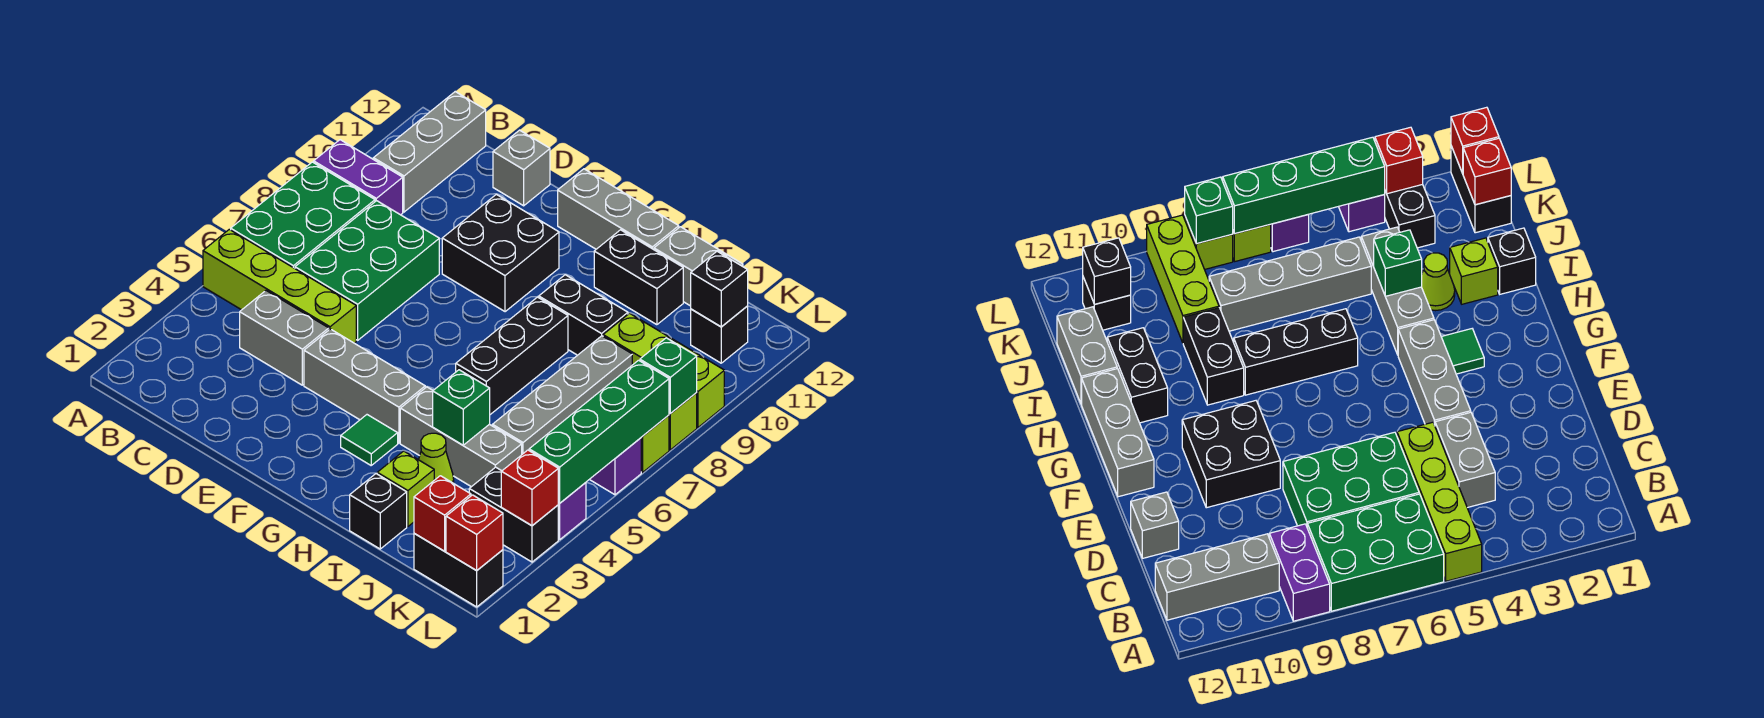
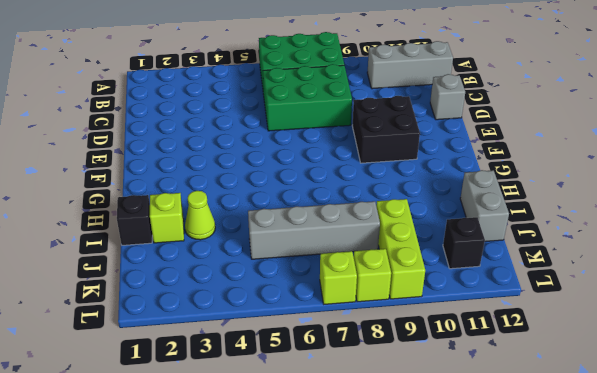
none -> lime 1x4 brick [203,229,356,343]
none -> purple 1x2 brick [314,140,403,215]
none -> grey 1x2 brick [240,291,329,385]
none -> grey 1x3 brick [304,329,425,443]

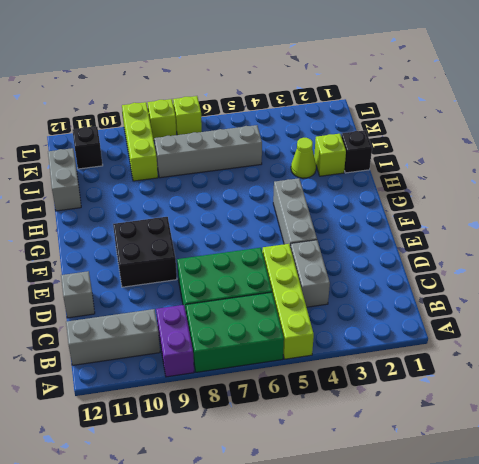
none -> grey 1x3 brick [558,169,679,250]
none -> green 1x1 tile [341,415,398,465]
none -> grey 1x3 brick [400,387,522,487]
none -> black 1x3 brick [456,297,568,414]

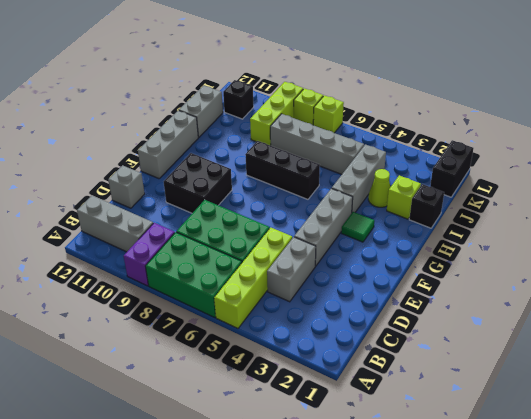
none -> black 1x2 brick [539,275,628,355]
none -> black 1x2 brick [594,230,683,325]
none -> black 1x2 brick [469,467,558,562]
none -> purple 1x1 brick [558,483,586,539]

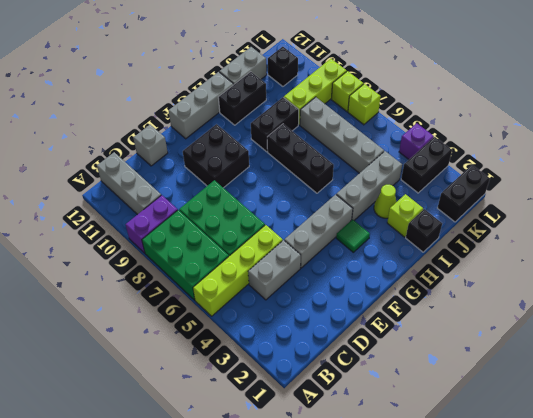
none -> purple 1x1 brick [589,438,641,495]
none -> green 1x1 brick [433,370,490,445]
none -> red 1x1 brick [414,476,471,551]
none -> black 1x1 brick [691,251,748,327]

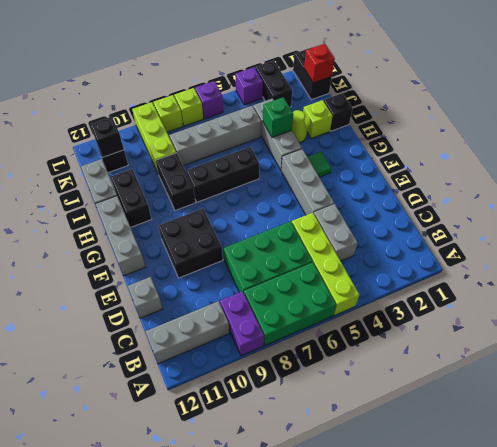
none -> red 1x1 brick [446,495,503,571]
none -> red 1x1 brick [501,450,558,526]
none -> green 1x4 brick [529,360,669,503]
none -> green 1x1 brick [640,338,697,414]

